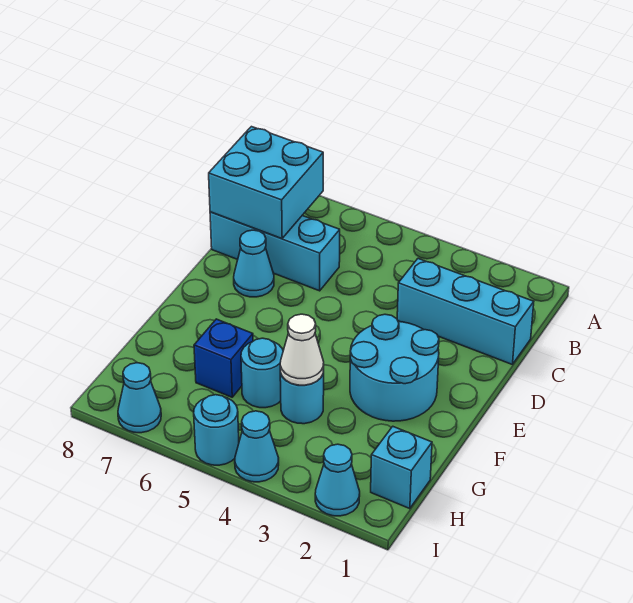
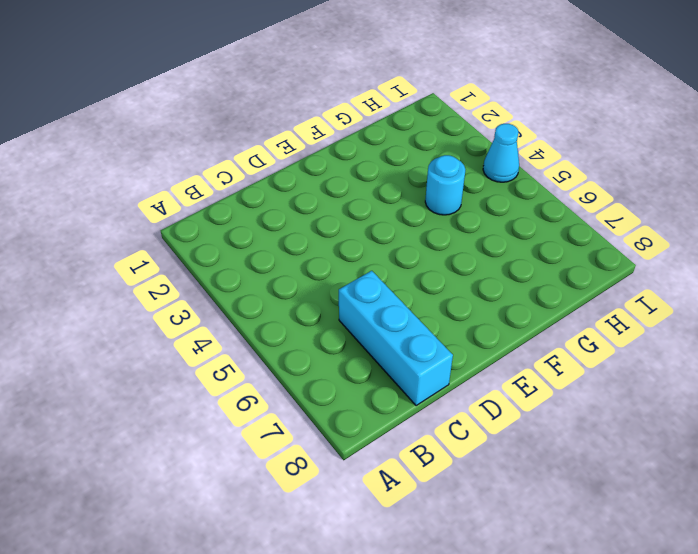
none -> cyan 1x3 brick [397,259,534,364]
none -> cyan 1x1 cone [234,230,274,297]
none -> cyan 2x2 round brick [350,314,439,421]

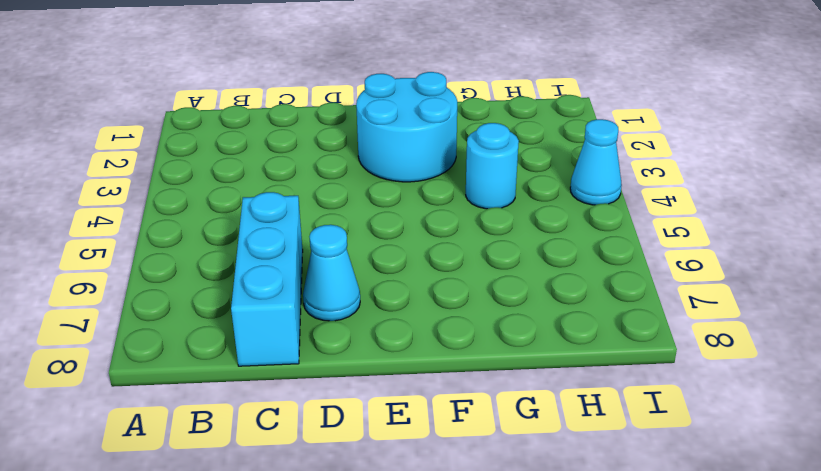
none -> cyan 1x3 brick [397,259,534,364]
none -> cyan 1x1 round brick [241,338,283,408]
none -> blue 1x1 brick [194,319,253,397]

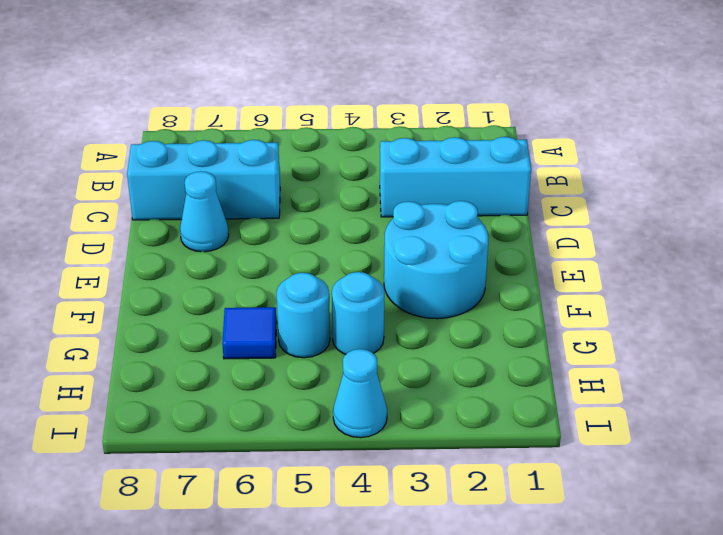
blue 1x1 tile [222,307,277,359] -> blue 1x1 brick [194,319,253,397]
none -> cyan 1x1 brick [371,426,432,509]
none -> cyan 1x1 cone [315,444,360,516]
none -> cyan 1x1 round brick [194,395,239,465]

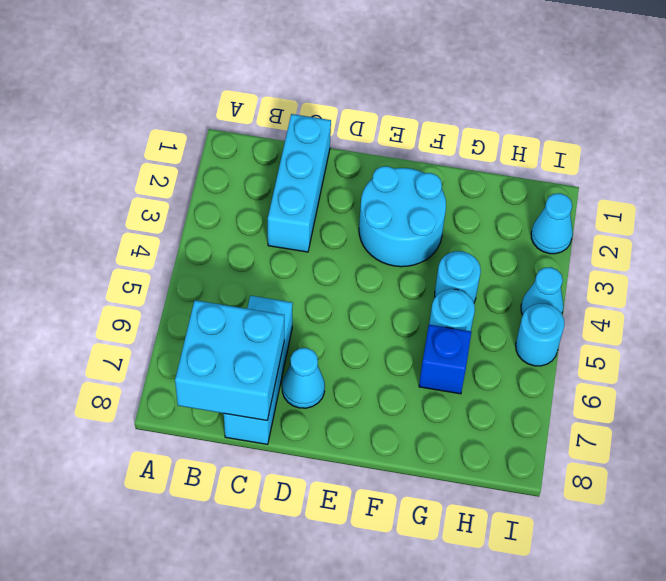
none -> cyan 1x1 brick [371,426,432,509]
none -> cyan 1x1 cone [118,363,161,433]
none -> white 1x1 cone [280,314,324,385]

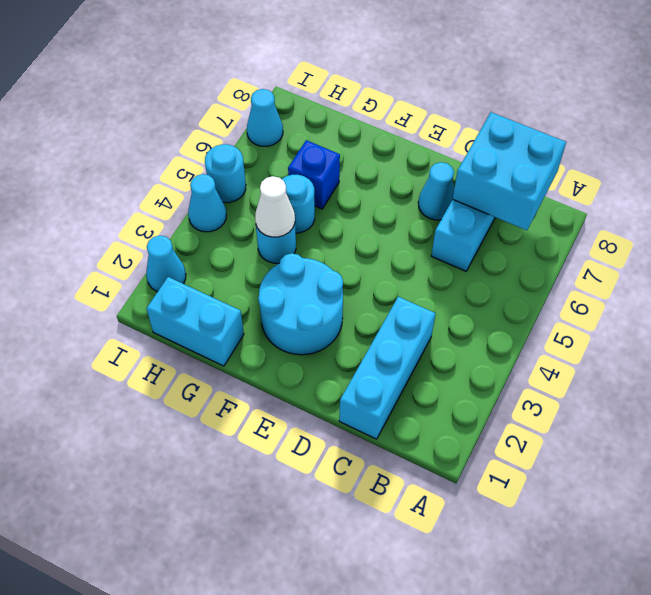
cyan 1x2 brick [147,277,244,366] -> cyan 1x1 brick [371,426,432,509]

